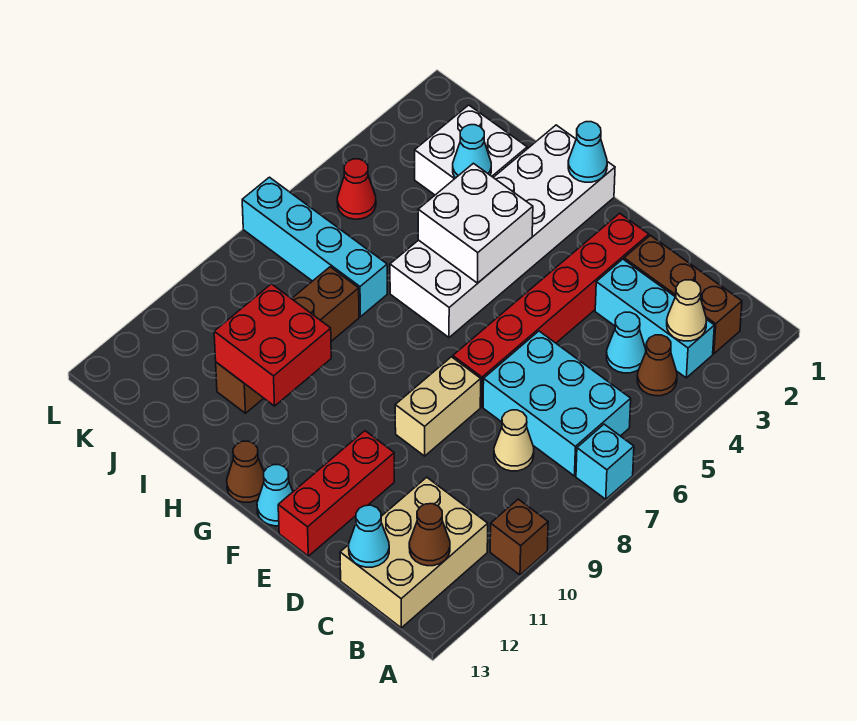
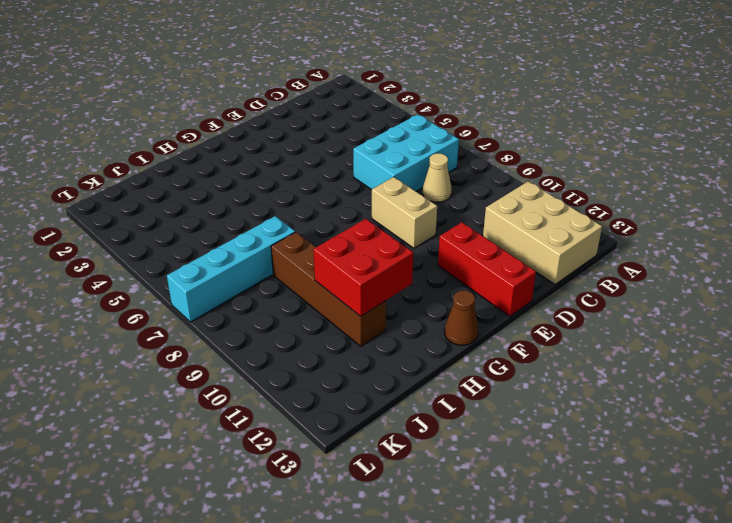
none -> cyan 1x1 brick [576,424,634,499]
none -> brown 1x1 brick [490,499,548,575]
none -> brown 1x3 brick [624,235,742,354]

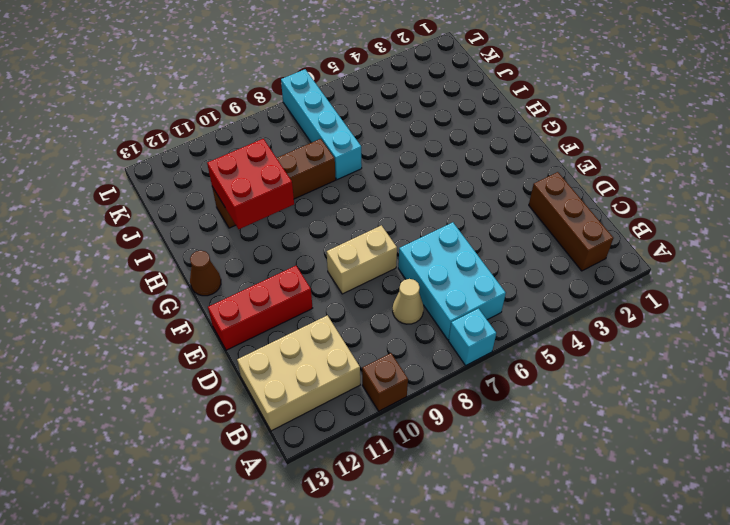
none -> cyan 1x3 brick [595,259,714,378]
none -> brown 1x1 cone [637,335,677,396]
none -> cyan 1x1 cone [606,312,646,373]

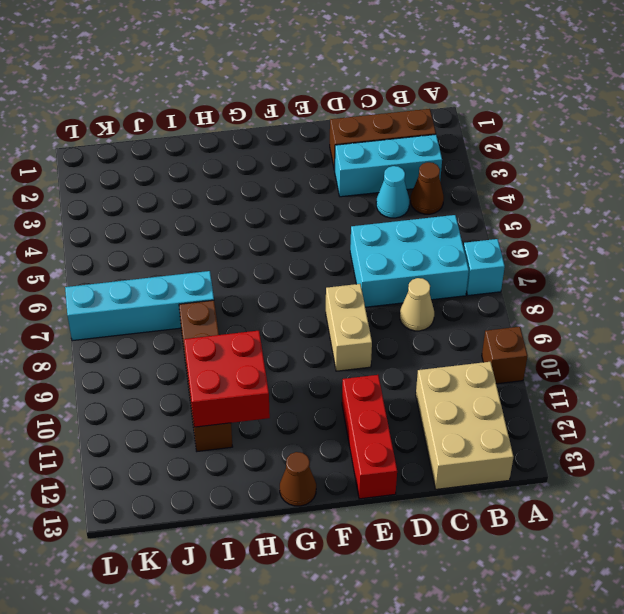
none -> red 1x6 brick [453,213,649,407]
none -> cyan 1x1 cone [257,465,293,526]
none -> white 2x6 brick [390,125,615,337]

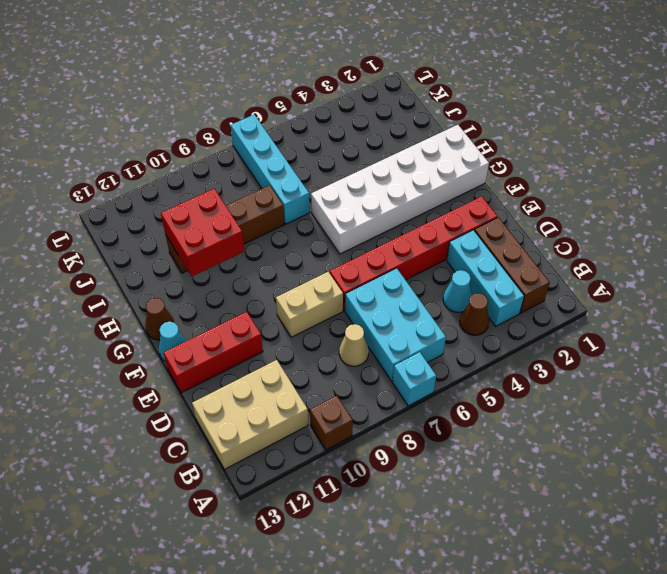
none -> white 2x2 brick [415,105,527,195]
none -> red 1x1 cone [337,159,376,219]
none -> tan 1x1 cone [667,280,706,341]

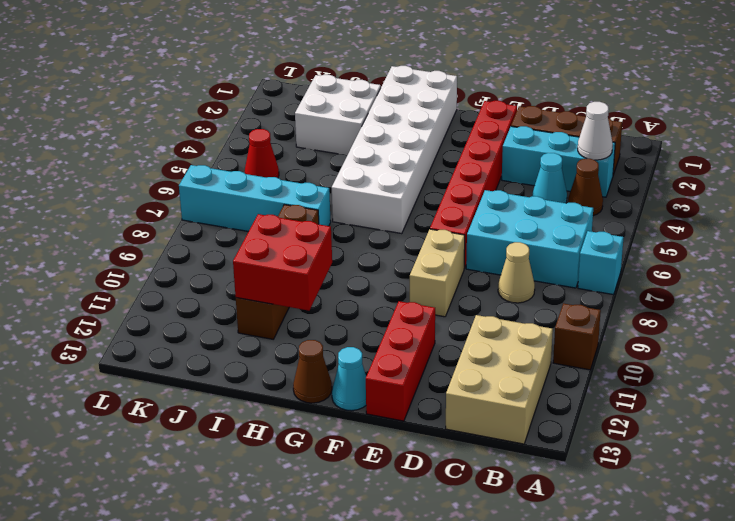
white 1x1 cone [578,102,613,160] -> tan 1x1 cone [667,280,706,341]
none -> brown 1x1 cone [409,504,450,566]
none -> cyan 1x1 cone [349,505,389,567]
none -> cyan 1x1 cone [568,122,607,182]

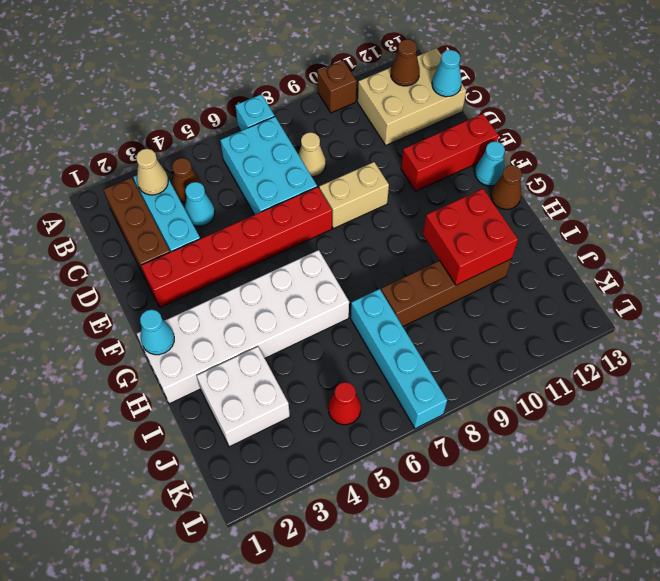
none -> white 2x2 brick [418,163,533,283]
none -> cyan 1x1 cone [453,125,491,178]

